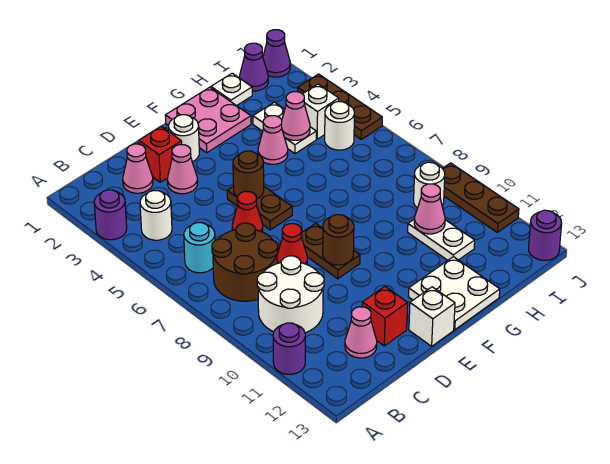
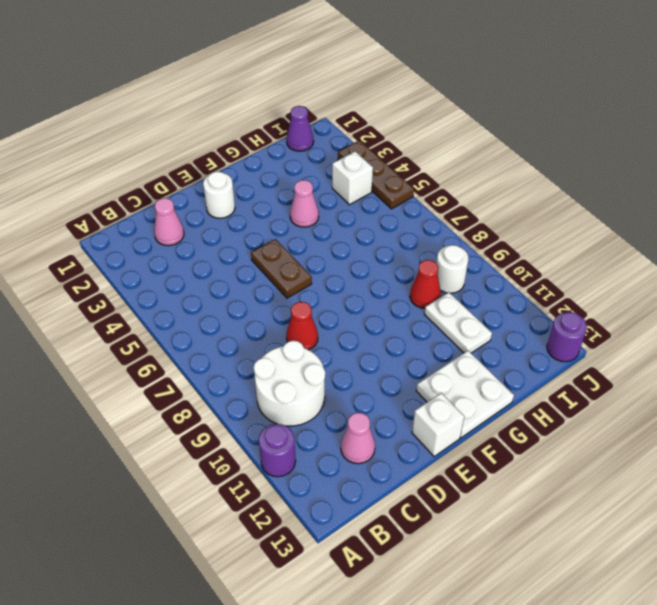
red 1x1 cone [410,260,441,308] -> red 1x1 cone moved to [232,191,263,232]
none -> purple 1x1 round brick [94,190,127,240]
none -> white 1x1 round brick [140,191,172,240]
none -> cyan 1x1 round brick [184,223,215,273]
none -> brown 2x2 round brick [212,223,278,301]

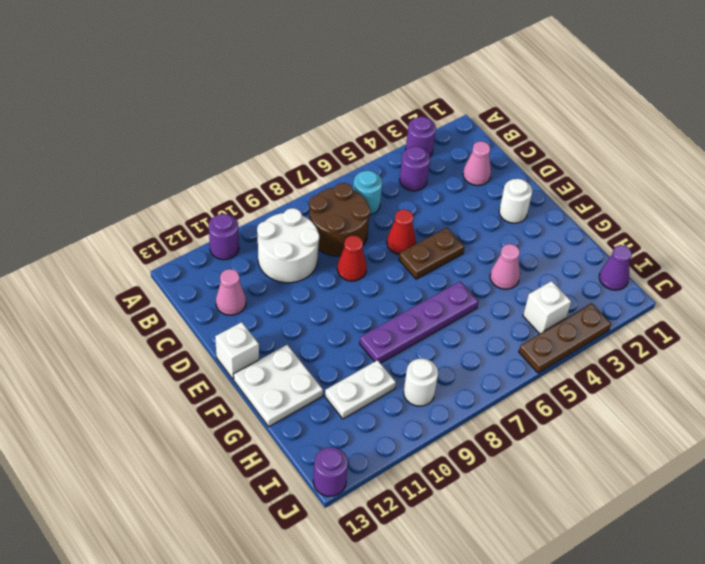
purple 1x1 round brick [400,146,430,191] -> white 1x1 round brick [140,191,172,240]
purple 1x4 plate [360,281,478,363] -> none
none -> red 1x1 brick [139,126,182,182]
none -> pink 1x1 cone [167,145,198,194]
none -> red 1x1 brick [362,287,408,346]
none -> brown 1x2 plate [301,223,360,279]

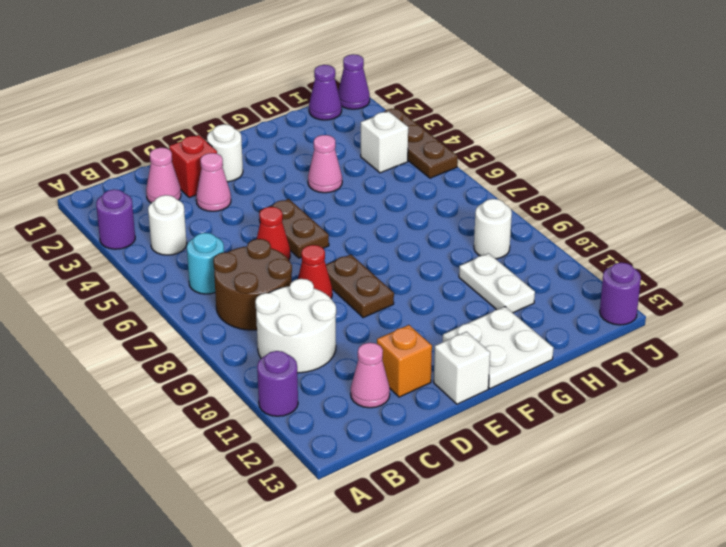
orange 1x1 brick [377,325,432,397] -> red 1x1 brick [362,287,408,346]
none -> pink 2x2 plate [165,87,251,153]
none -> white 1x1 plate [211,73,252,106]
none -> white 1x2 plate [253,102,316,154]
none -> white 1x1 round brick [325,102,354,150]

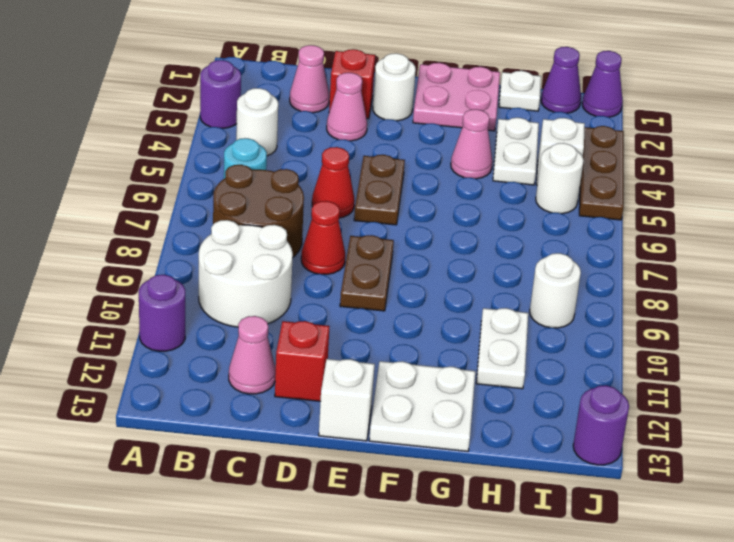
none -> brown 1x3 plate [443,163,519,232]
none -> brown 1x1 round brick [233,151,264,199]
none -> brown 1x1 round brick [323,215,354,265]
none -> pink 1x1 cone [282,92,310,140]

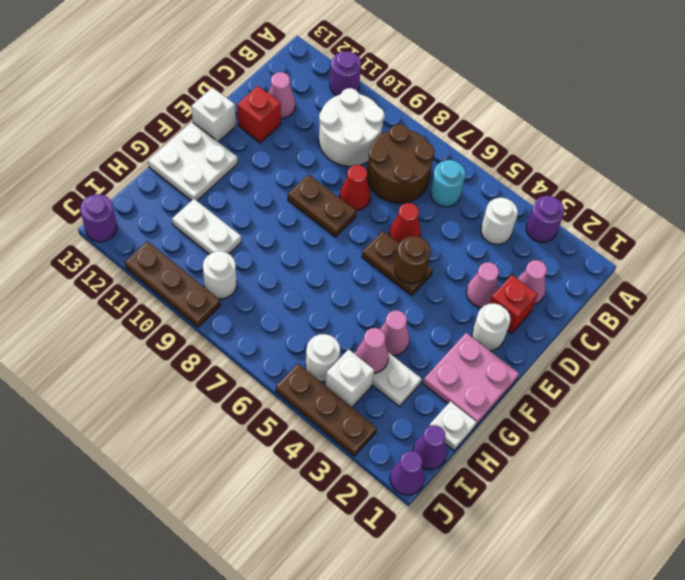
none -> brown 1x1 round brick [323,215,354,265]
none -> pink 1x1 cone [414,184,445,234]

